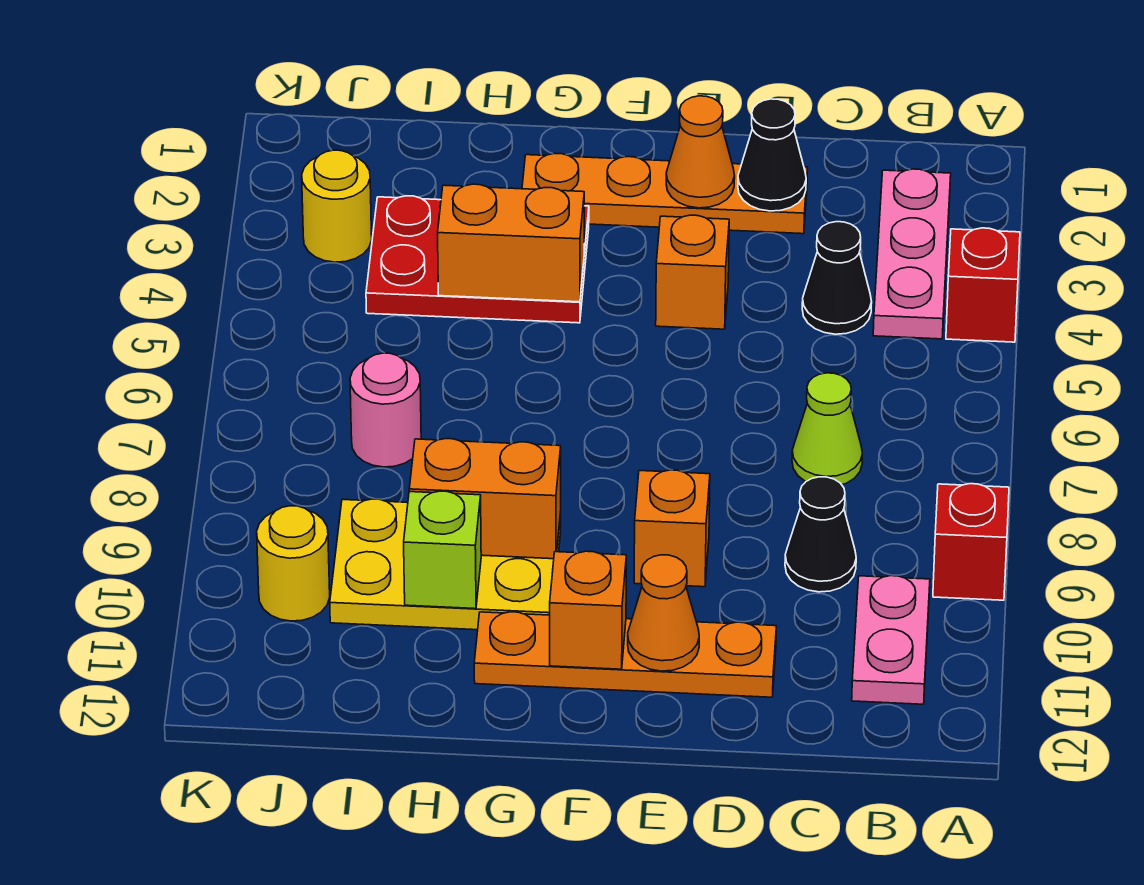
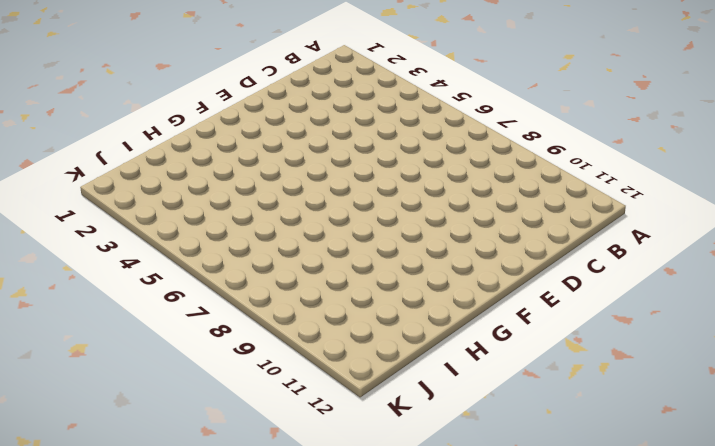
none -> red 1x1 brick [946,228,1020,342]
none -> red 1x1 brick [933,484,1009,600]
none -> pink 1x3 plate [873,169,951,339]

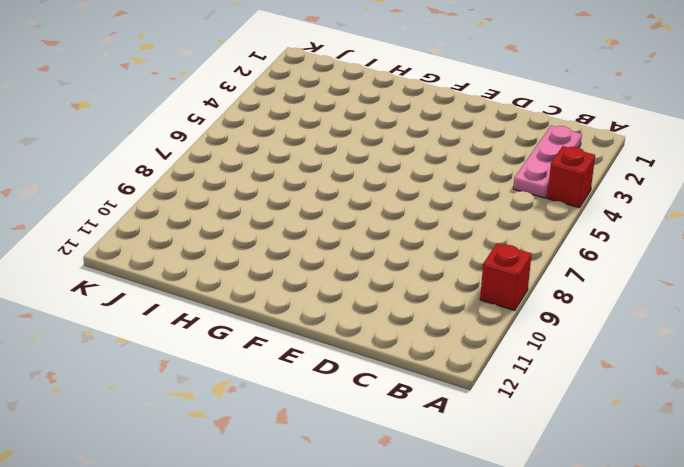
none -> pink 1x2 plate [852,576,930,704]
none -> black 1x1 cone [802,222,872,334]
none -> lime 1x1 cone [792,373,863,485]

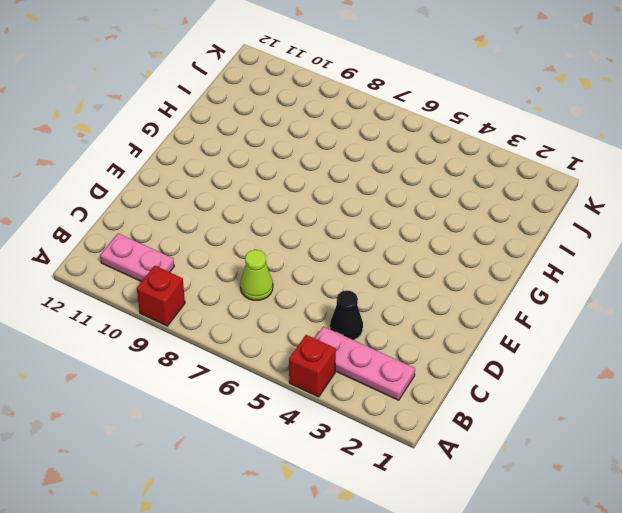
none -> black 1x1 cone [785,477,856,592]
none -> orange 1x4 plate [522,154,808,234]
none -> orange 1x4 plate [474,612,776,697]

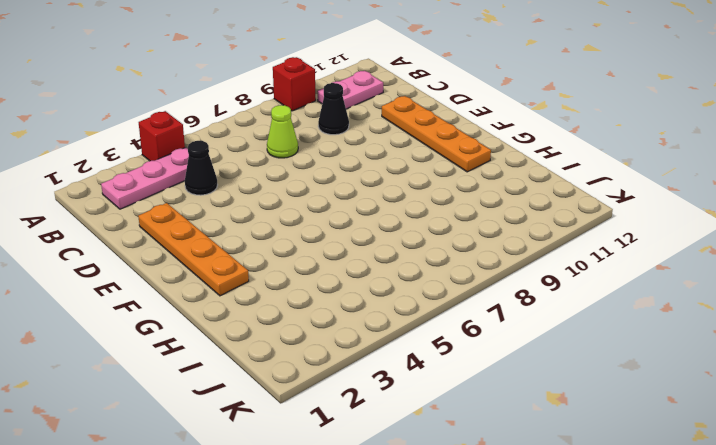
none -> orange 1x1 brick [656,215,729,329]
none -> orange 1x1 brick [634,470,710,587]
none -> red 2x3 plate [366,196,589,323]

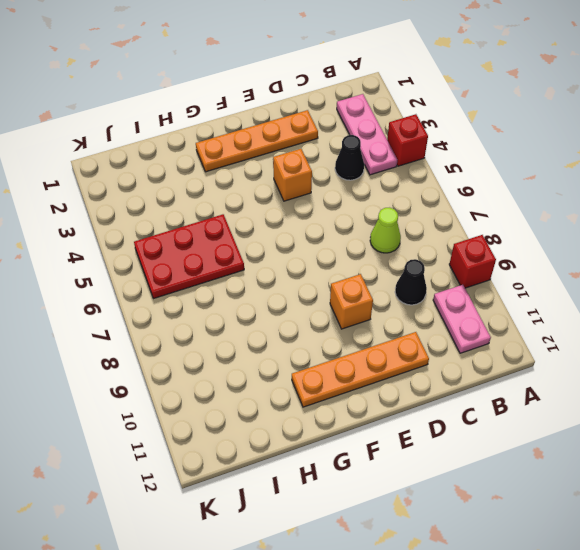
red 2x3 plate [134,214,244,298] -> red 2x3 plate moved to [366,196,589,323]
none -> yellow 2x3 plate [330,499,561,630]
none -> pink 1x1 round brick [350,353,421,467]
none -> yellow 1x1 round brick [302,150,372,262]

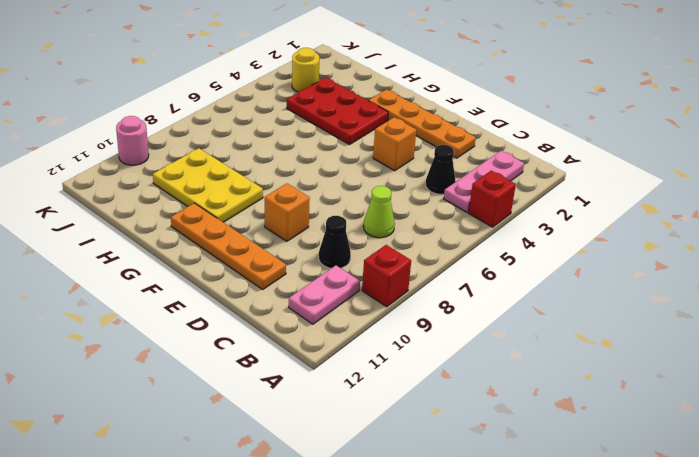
pink 1x1 round brick [116,116,149,165] -> pink 1x1 round brick moved to [350,353,421,467]
none -> yellow 1x1 round brick [257,506,330,621]
none -> black 1x1 cone [738,99,806,211]
none -> orange 1x1 cone [666,96,735,208]

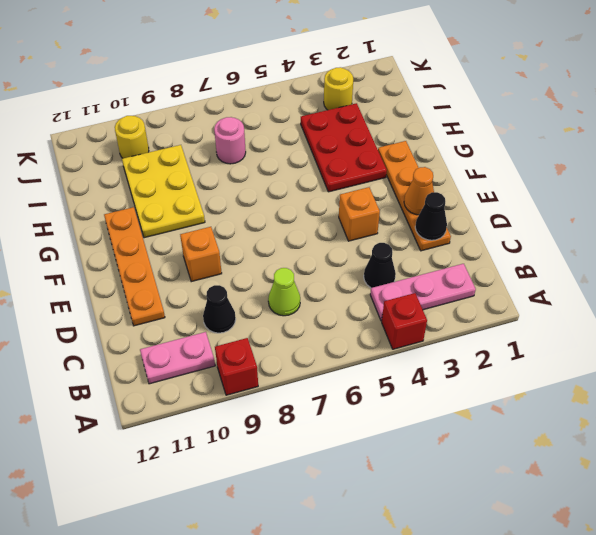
none -> orange 1x1 cone [628,555,699,671]
none -> orange 1x1 brick [550,551,626,669]
none -> orange 1x2 brick [438,184,584,302]

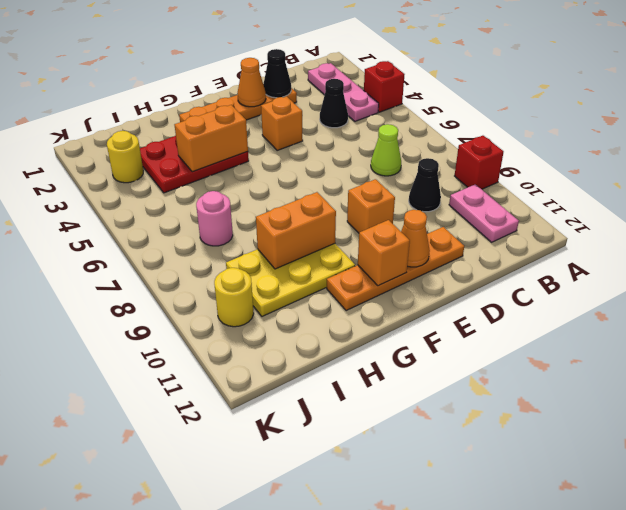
none -> lime 1x1 brick [404,491,481,609]

